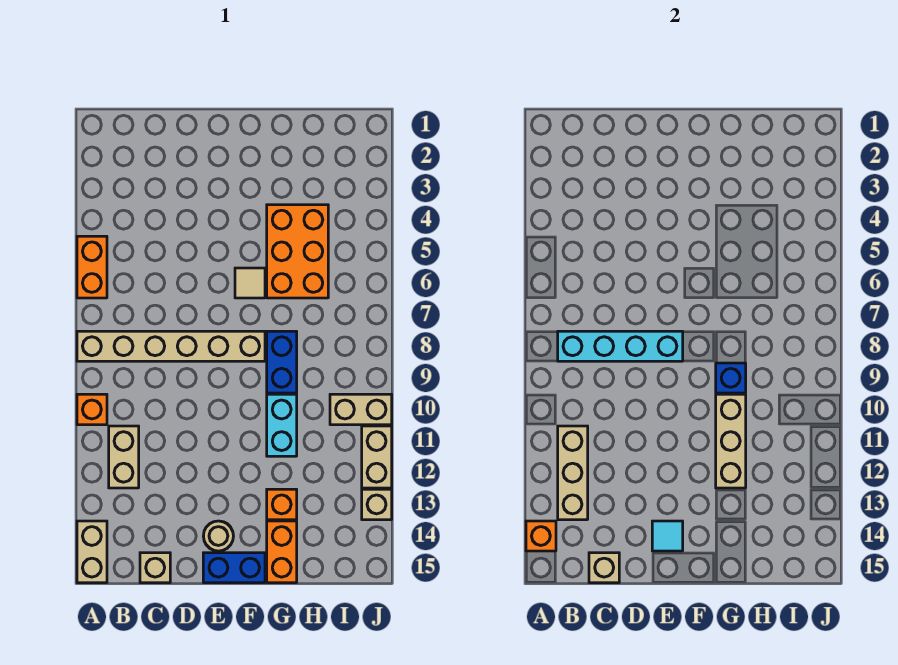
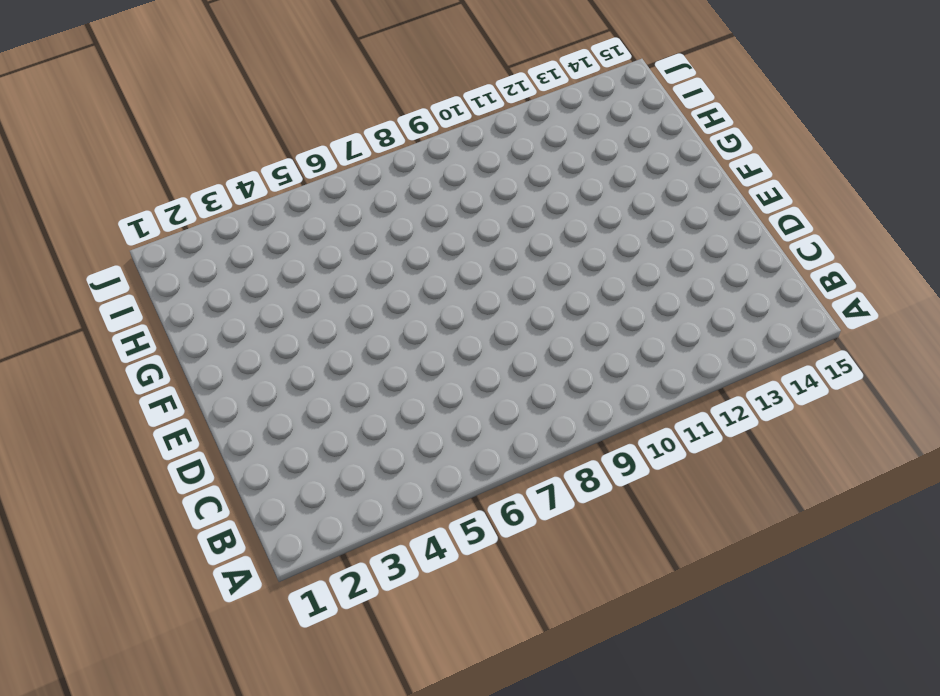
none -> orange 1x2 brick [77,236,107,298]
none -> tan 1x6 brick [77,331,265,361]
none -> orange 1x1 brick [77,394,107,425]

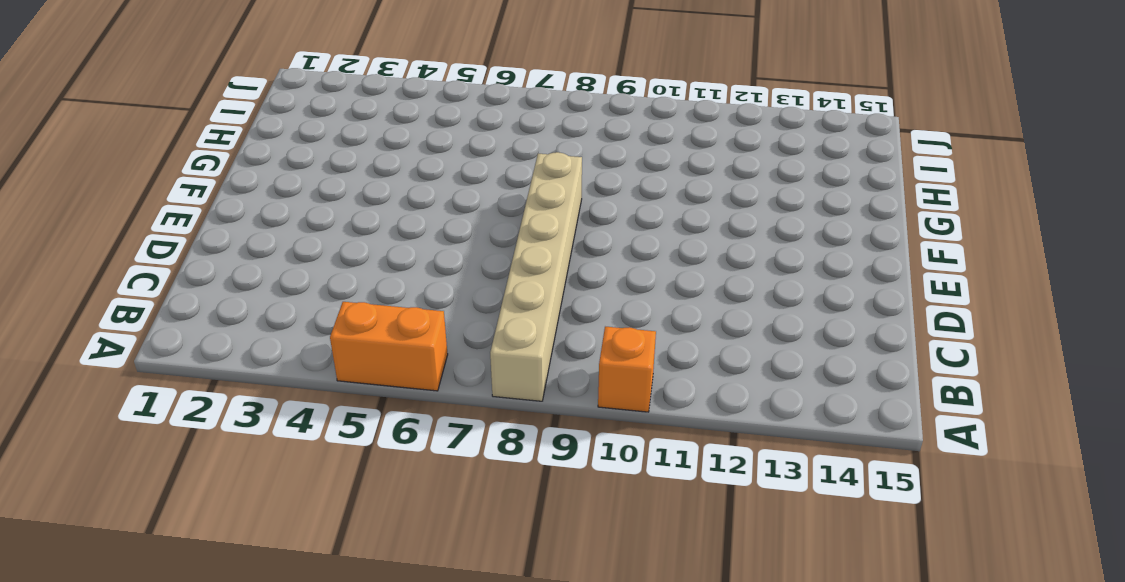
none -> tan 1x2 brick [77,521,107,583]
none -> tan 1x2 brick [109,426,139,488]
none -> tan 1x1 brick [140,553,170,583]

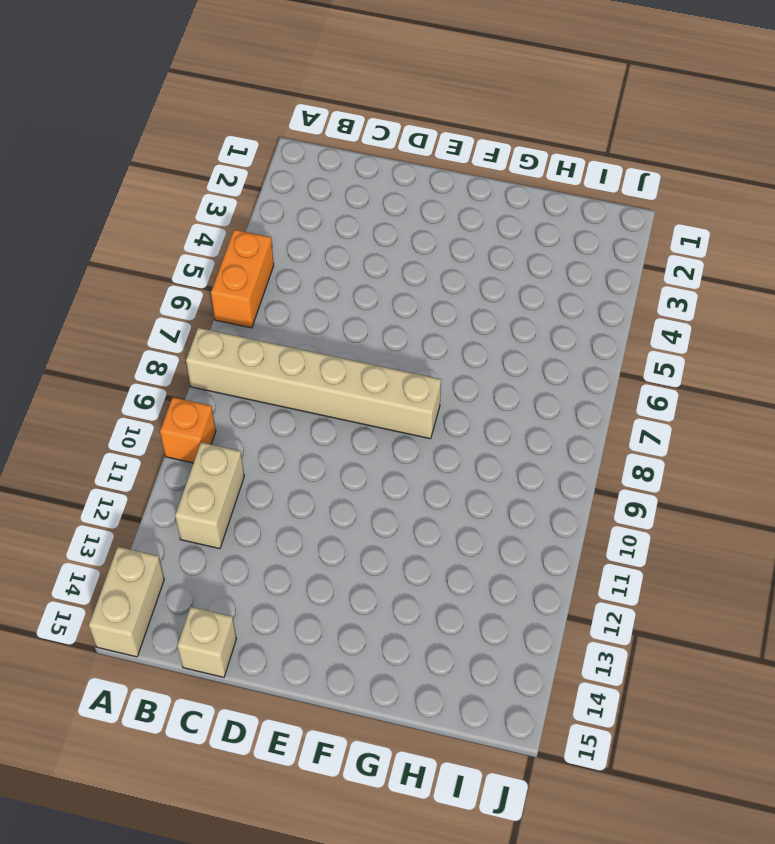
none -> tan 1x1 round brick [203,521,233,551]
none -> blue 1x2 brick [203,553,265,583]
none -> tan 1x1 tile [235,268,265,298]

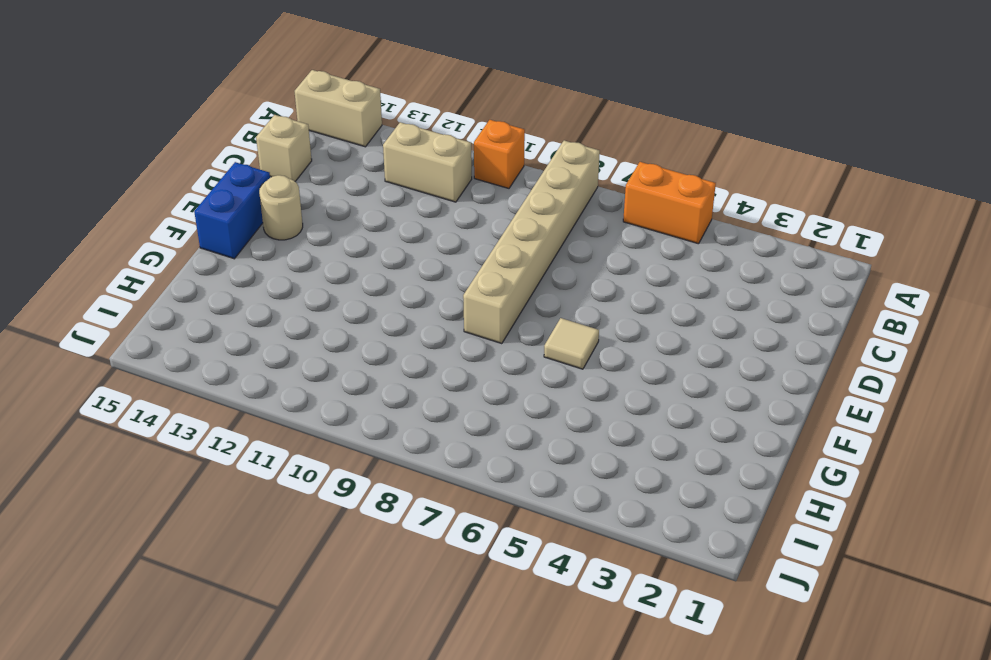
none -> orange 2x3 brick [267,205,328,298]
none -> blue 1x2 brick [267,331,297,393]
none -> cyan 1x2 brick [267,394,297,456]

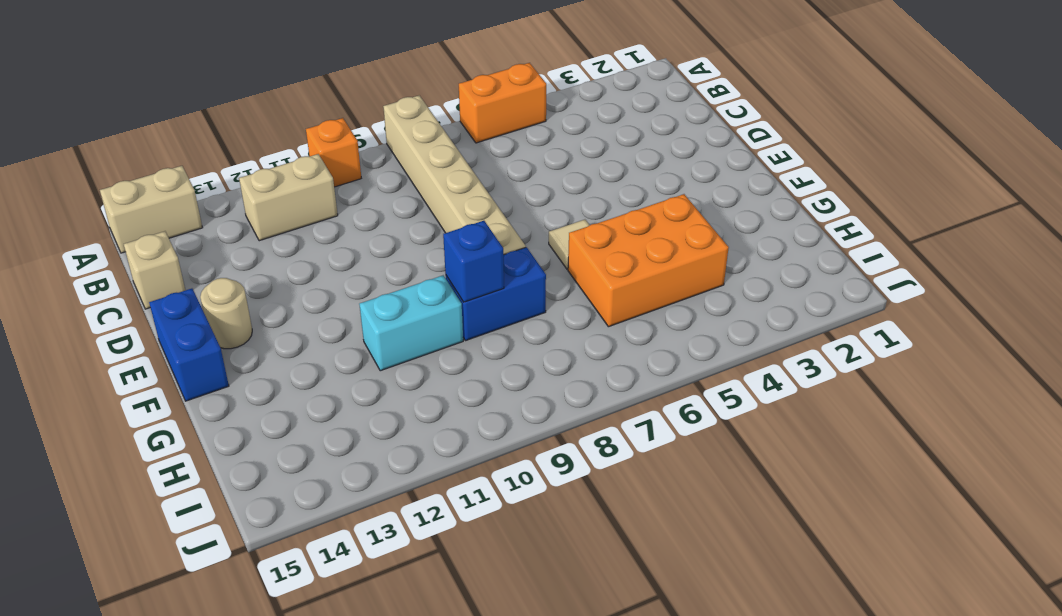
none -> orange 1x1 brick [267,489,297,520]
none -> orange 1x2 brick [267,521,297,583]
none -> tan 1x2 brick [330,394,392,425]

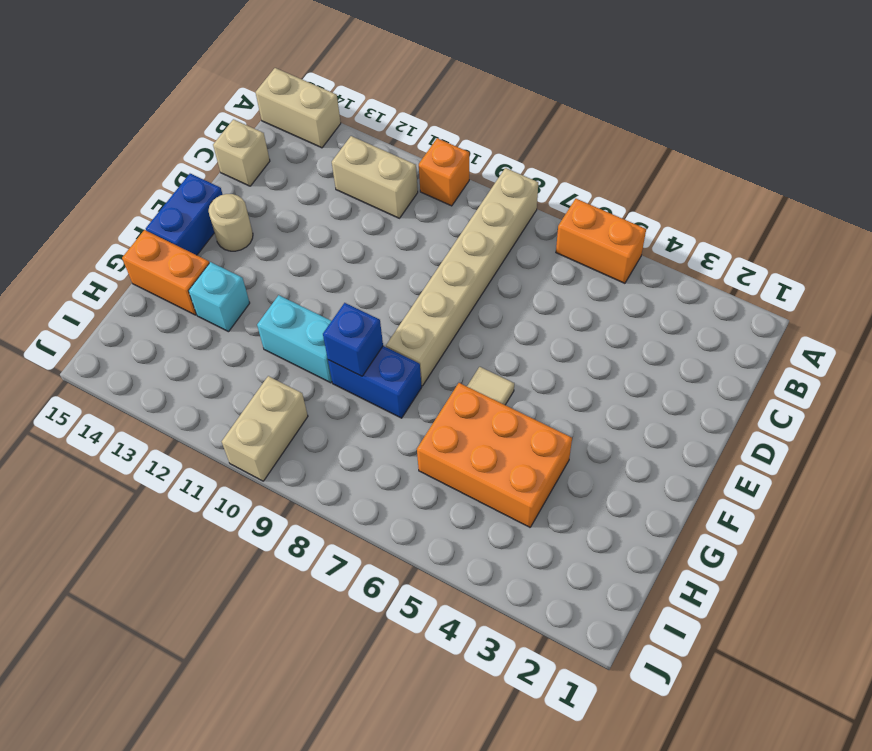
cyan 1x1 brick [189,262,250,332] -> orange 1x1 brick [267,489,297,520]
none -> tan 1x2 brick [362,426,392,488]
none -> tan 1x1 brick [362,489,392,520]
none -> orange 1x1 brick [526,521,556,551]

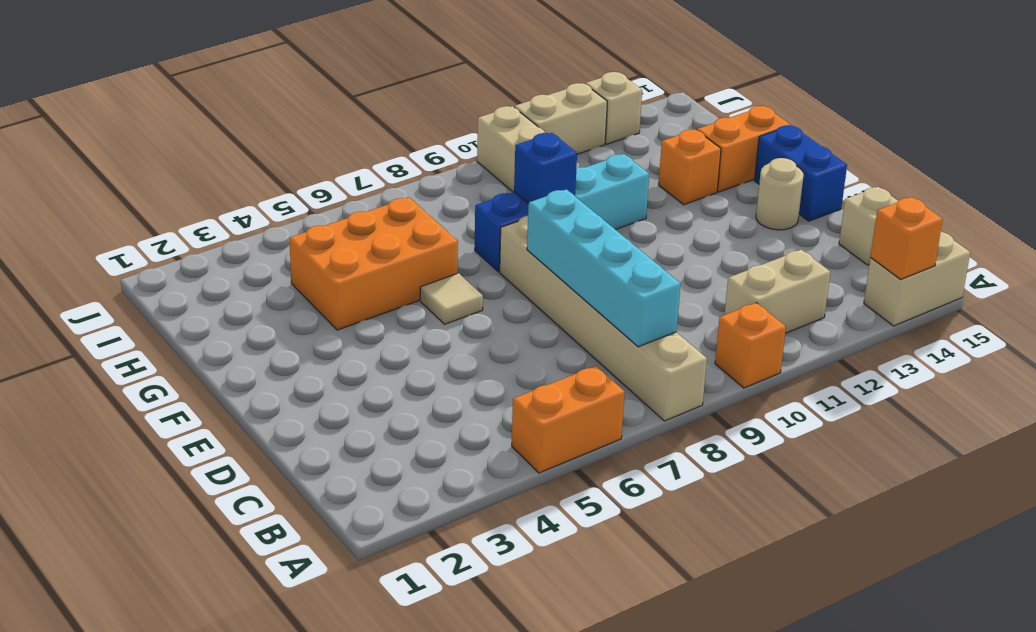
none -> tan 1x3 brick [558,426,588,520]
none -> tan 1x1 brick [589,553,619,583]
none -> cyan 1x1 tile [652,521,683,551]

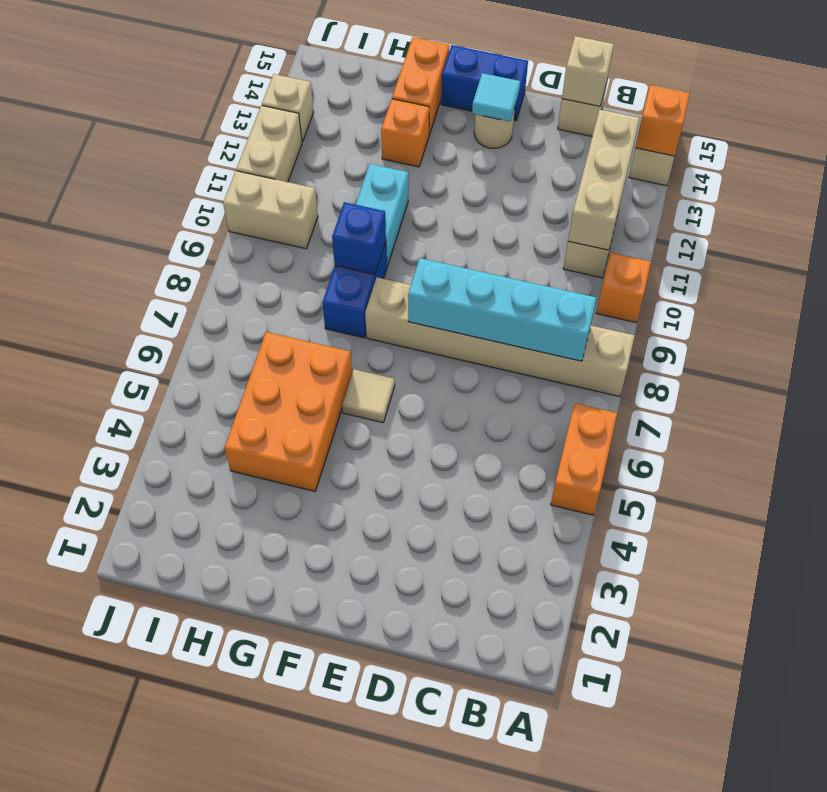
none -> tan 1x3 brick [716,394,746,488]

